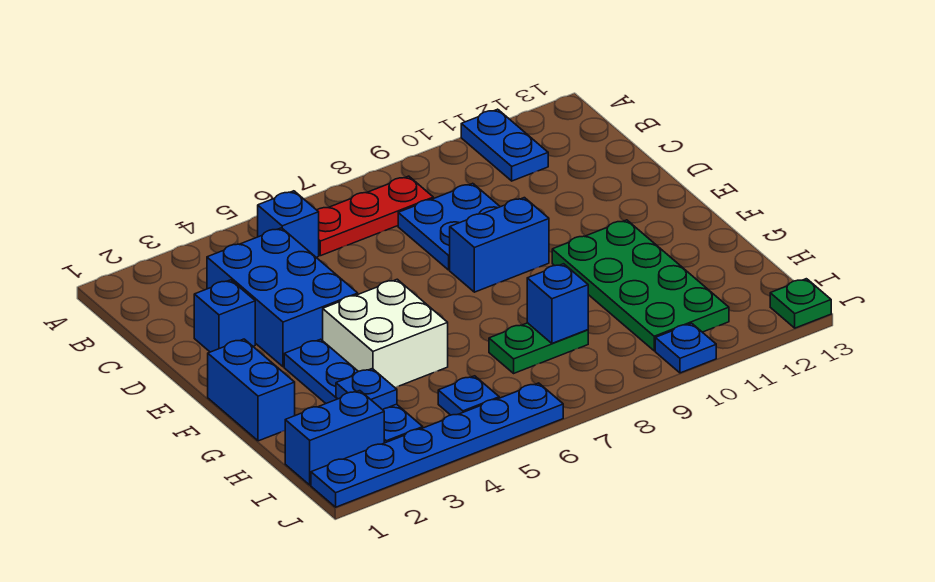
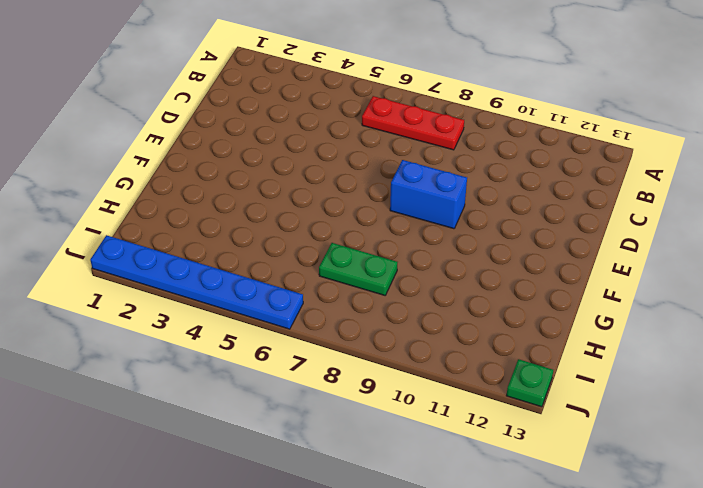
none -> blue 1x2 plate [461,109,548,181]
none -> blue 1x1 brick [258,191,319,257]
none -> blue 2x3 brick [207,228,358,367]

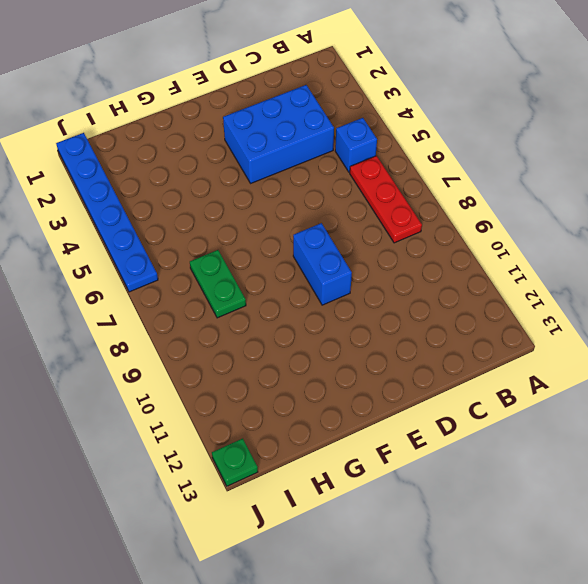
none -> blue 1x2 plate [461,109,548,181]
none -> blue 2x2 plate [398,183,500,270]
none -> blue 1x1 brick [194,280,255,352]

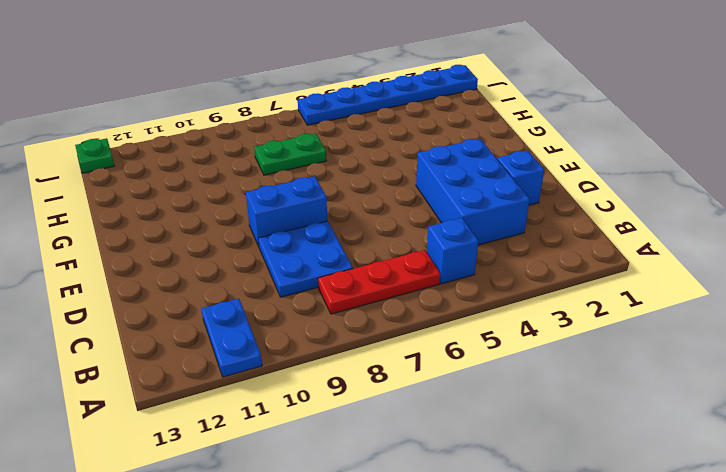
none -> blue 1x2 brick [208,339,295,441]
none -> blue 1x4 plate [284,339,423,443]
none -> white 2x2 brick [323,279,448,387]

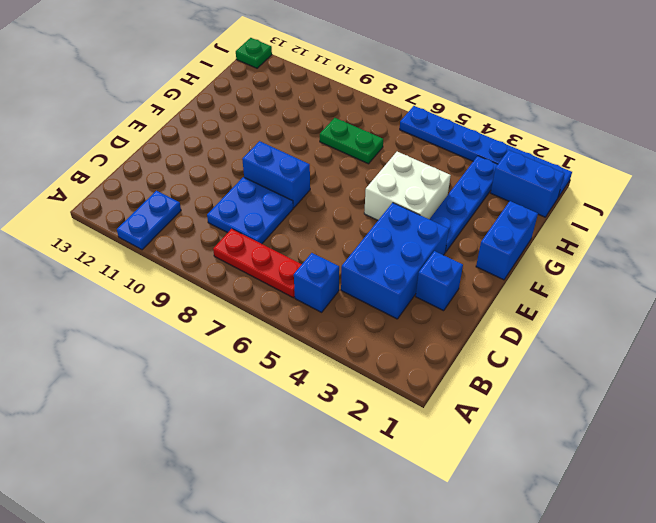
none -> green 2x4 plate [552,220,729,351]
none -> blue 1x1 plate [438,376,499,415]
none -> blue 1x1 plate [655,323,716,373]

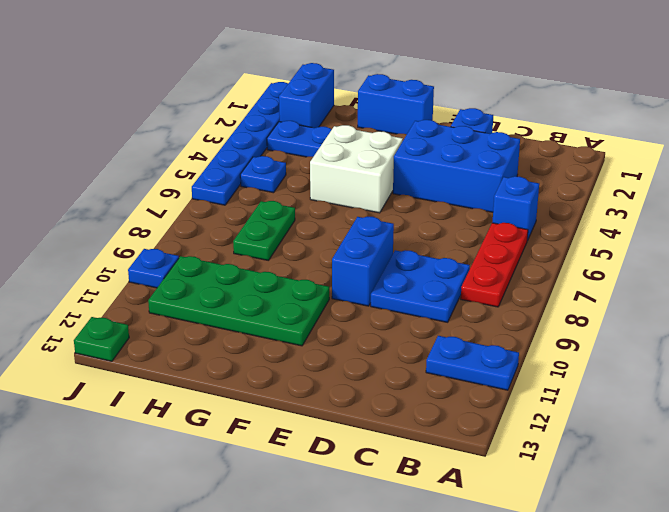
none -> blue 1x1 plate [336,369,397,410]
none -> blue 1x1 brick [527,264,588,343]

